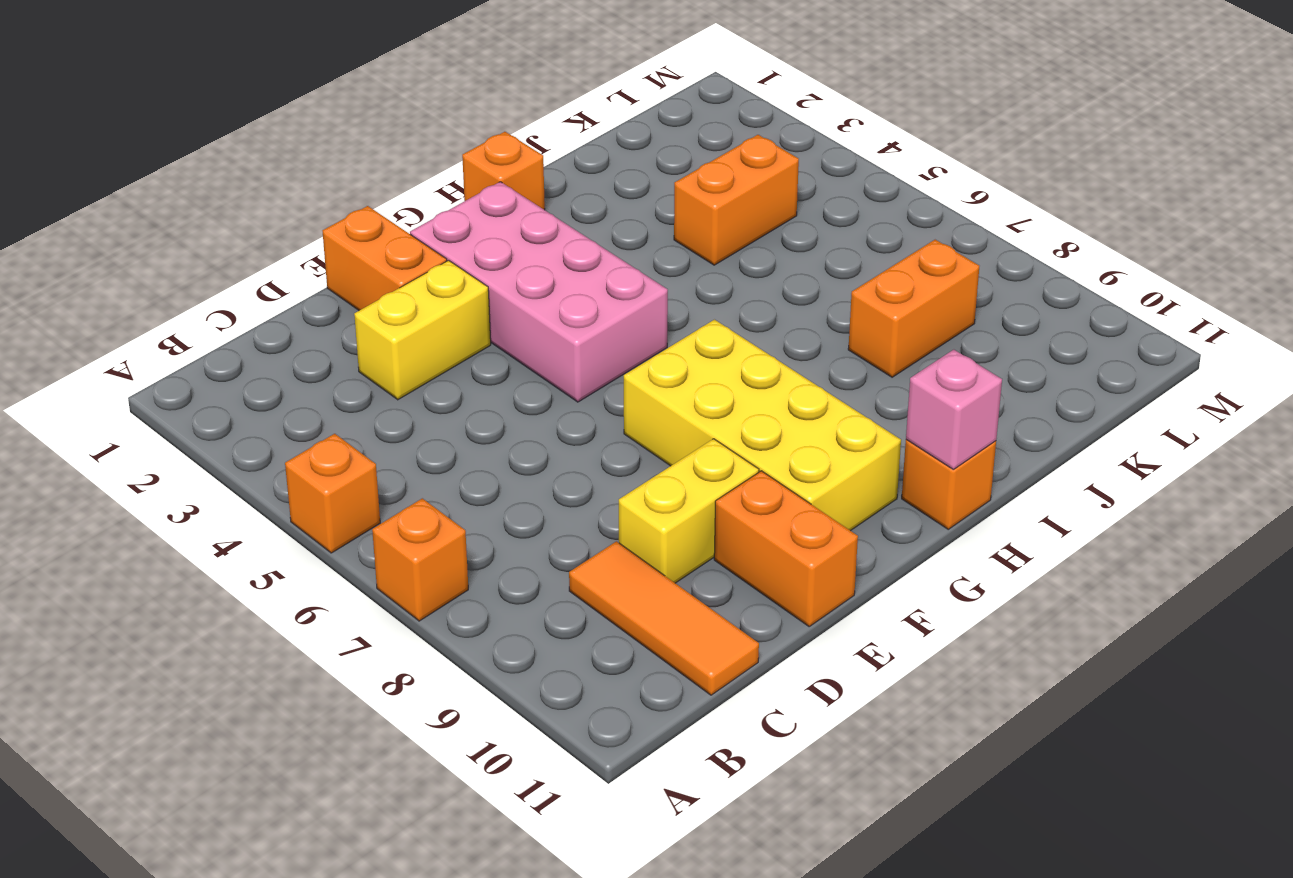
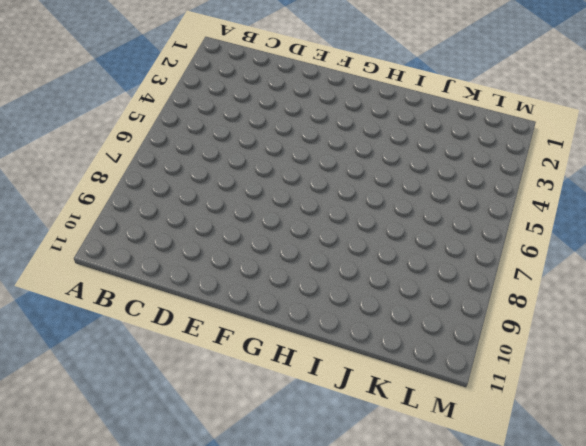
none -> orange 1x1 brick [285,434,380,553]
none -> orange 1x1 brick [372,498,468,621]
none -> orange 1x3 tile [569,541,759,695]

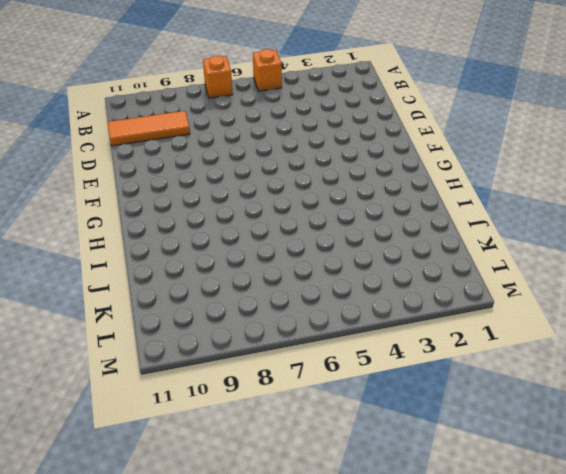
none -> yellow 1x2 brick [354,260,491,400]
none -> yellow 1x2 brick [619,439,759,583]
none -> orange 1x2 brick [323,206,447,310]

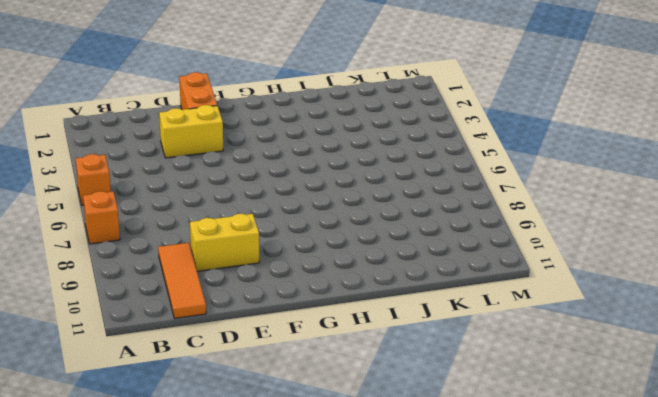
none -> orange 1x2 brick [714,471,858,626]
none -> pink 2x4 brick [410,182,668,402]
none -> yellow 2x4 brick [624,320,901,531]

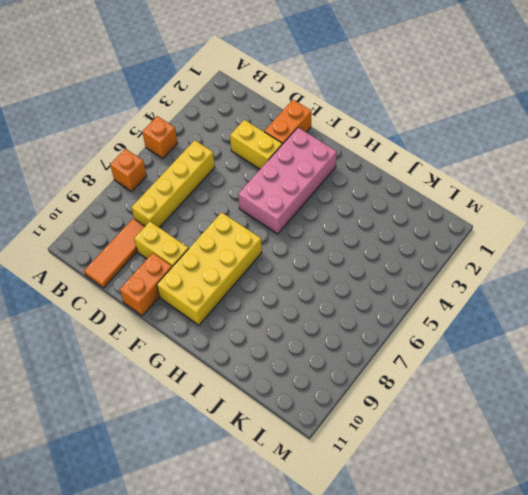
yellow 1x4 brick [131,140,215,228] -> none
none -> orange 1x1 brick [462,132,545,210]
none -> orange 1x1 brick [902,440,996,529]
none -> orange 1x2 brick [674,135,799,265]

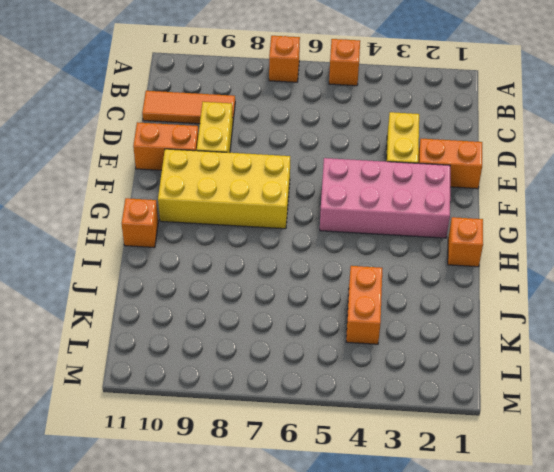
none -> orange 1x2 brick [848,240,979,377]
none -> pink 1x1 brick [906,350,1002,469]

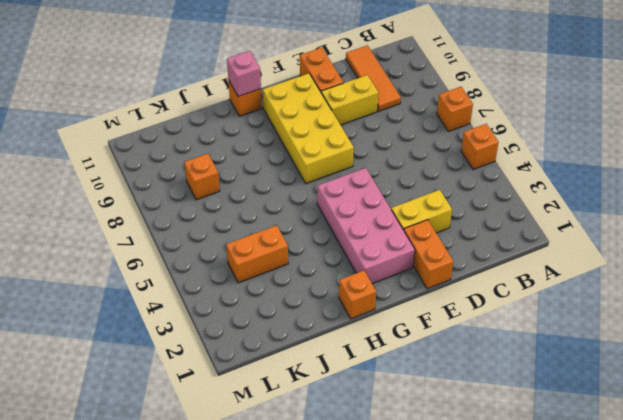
orange 1x1 brick [184,154,220,200] -> orange 1x2 brick [848,240,979,377]

